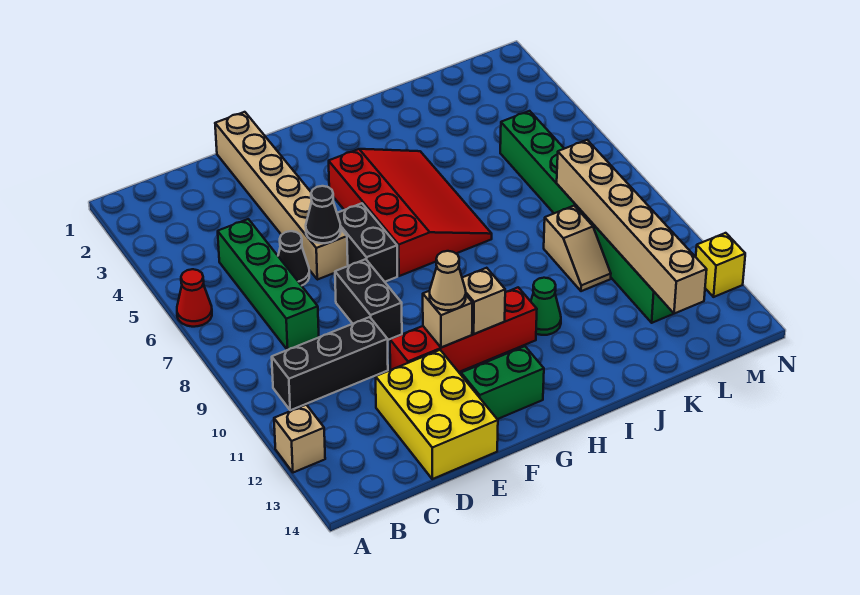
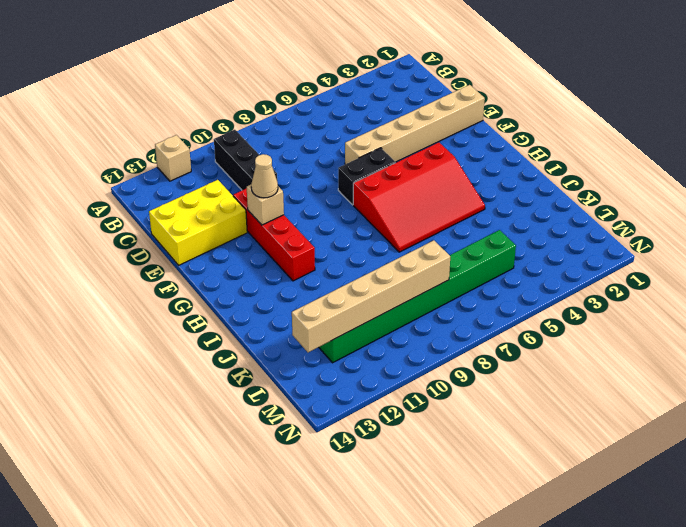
none -> red 1x1 cone [177,269,212,327]
none -> green 1x4 brick [218,219,319,350]
none -> black 1x1 cone [278,231,309,286]

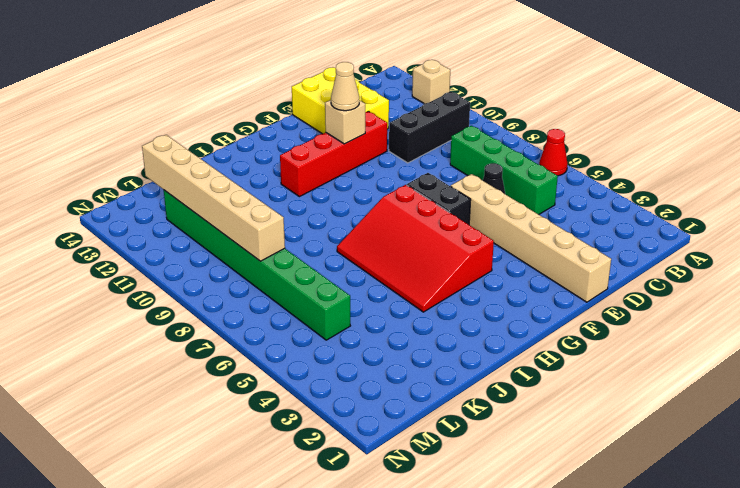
none -> black 1x2 brick [335,259,402,340]
none -> green 1x2 brick [461,346,544,419]
none -> green 1x1 cone [531,278,561,335]

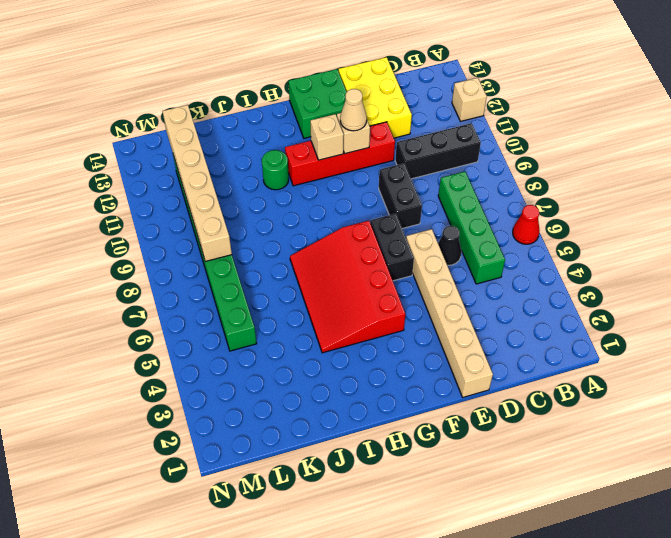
green 2x2 brick [289,69,347,138] -> green 1x2 brick [461,346,544,419]
green 1x1 round brick [262,150,289,190] -> green 1x1 cone [531,278,561,335]
none -> tan 1x2 slope [544,206,611,291]
none -> yellow 1x1 brick [696,233,745,297]
none -> black 1x1 cone [306,186,341,243]

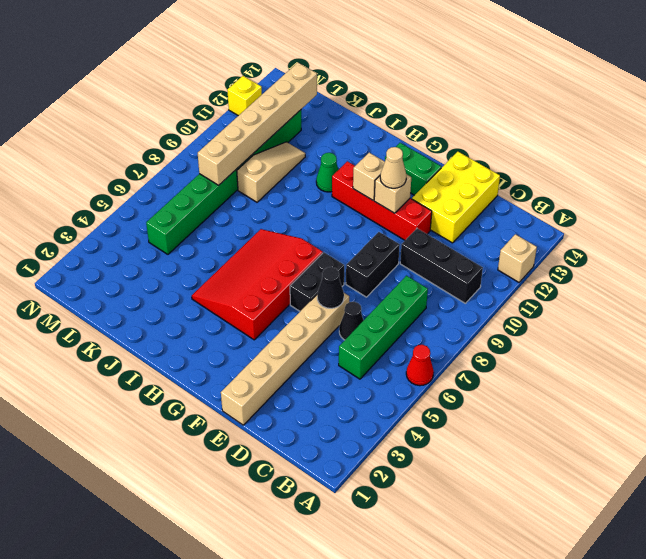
tan 1x3 slope [237,142,305,202] -> tan 1x2 slope [544,206,611,291]

